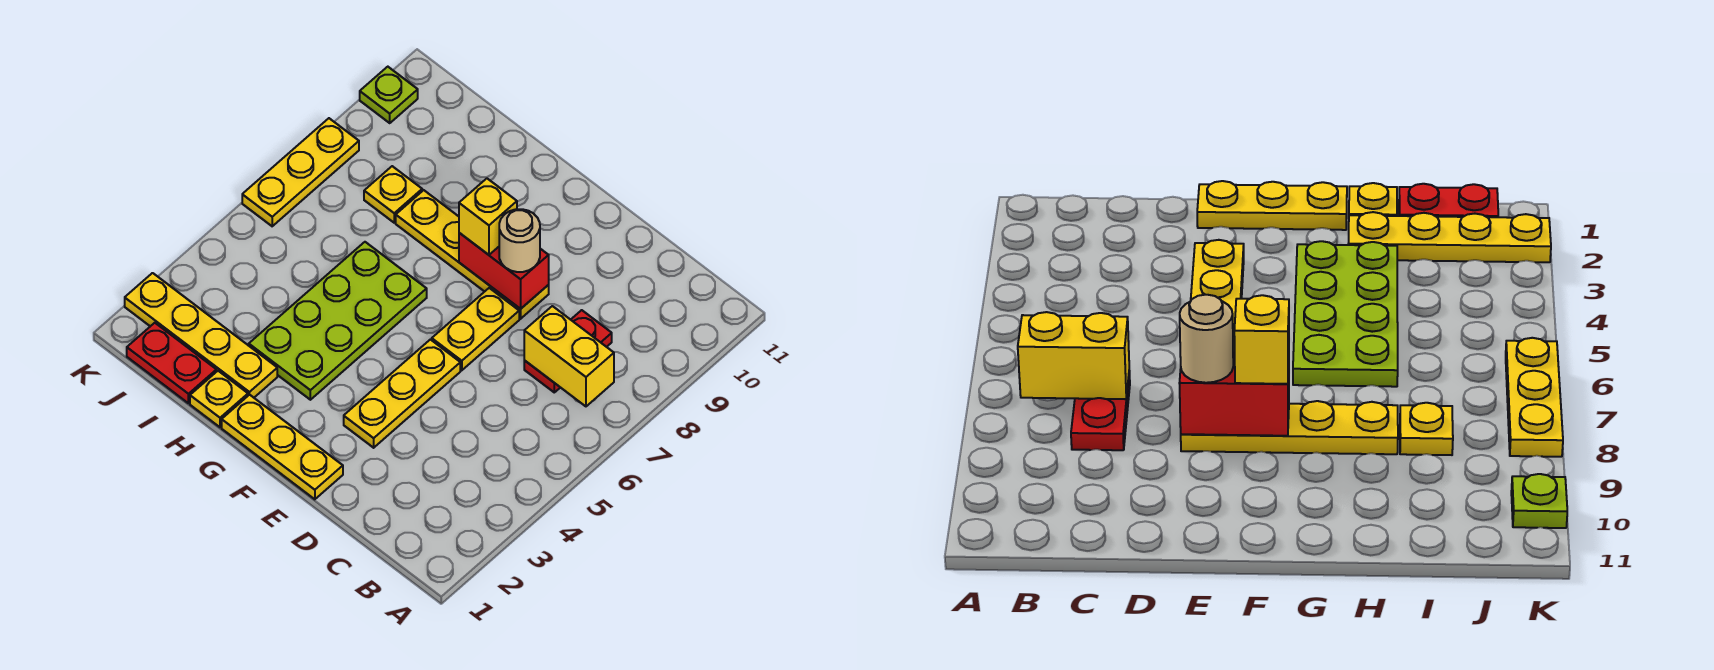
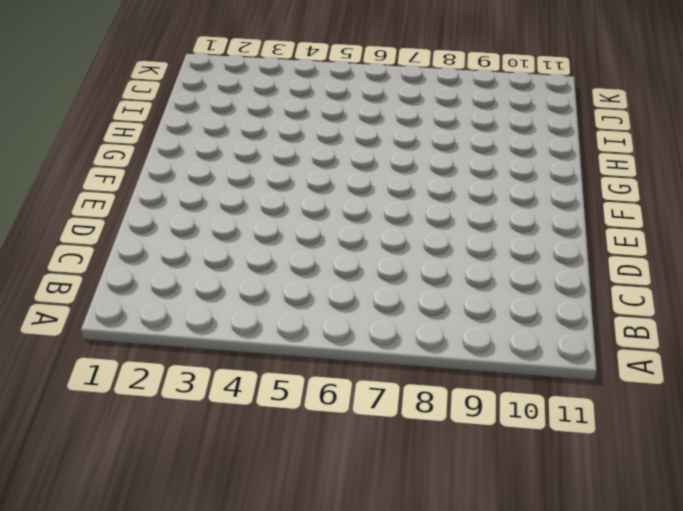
none -> red 1x2 plate [524,310,612,392]
none -> yellow 1x3 plate [222,395,343,499]
none -> yellow 1x3 plate [344,340,460,448]

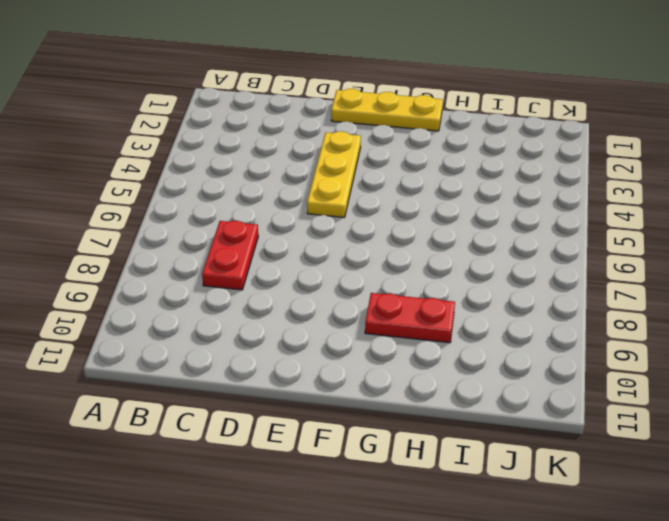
red 1x2 plate [365,293,455,343] -> red 1x2 plate moved to [127,323,216,403]
none -> yellow 1x2 plate [432,288,519,370]
none -> yellow 1x4 plate [396,190,549,319]
none -> lime 2x4 plate [249,242,427,400]

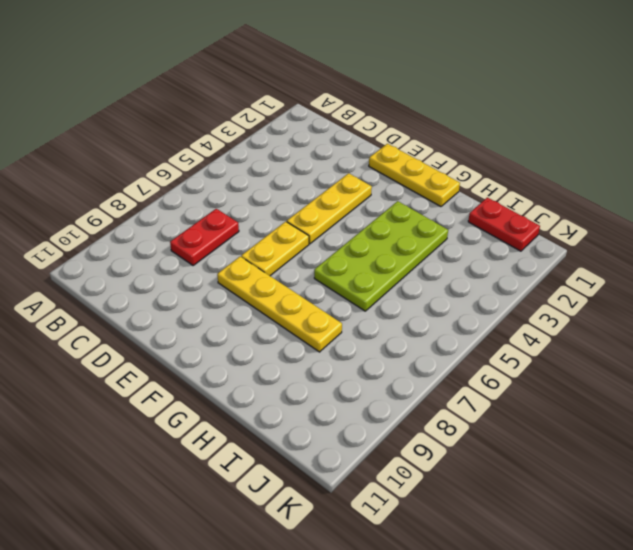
none -> yellow 1x1 plate [190,371,248,427]
none -> yellow 1x4 plate [125,273,277,398]
none -> yellow 1x1 plate [364,166,422,223]

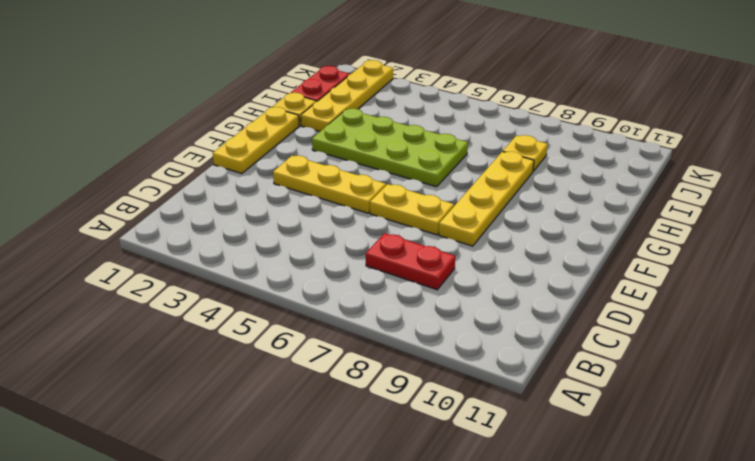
none -> yellow 1x3 plate [242,118,359,226]
none -> lime 1x1 plate [360,67,418,123]
none -> yellow 1x2 brick [524,306,614,406]

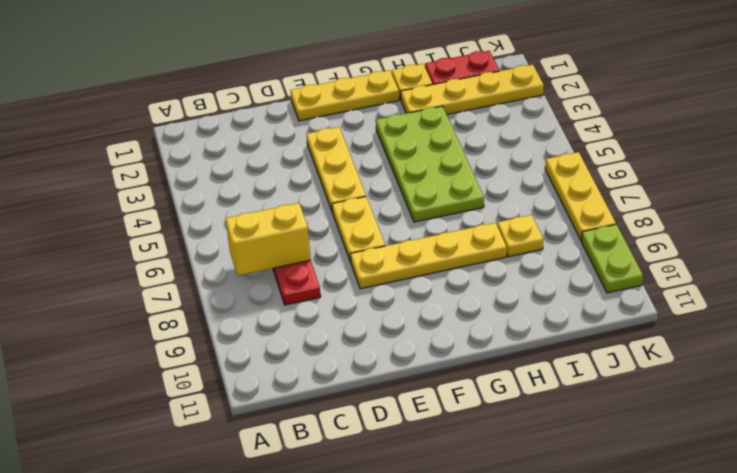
lime 1x2 plate [582,224,643,293] -> lime 1x1 plate [360,67,418,123]
none -> red 1x2 brick [459,233,549,309]
none -> tan 1x1 round brick [499,209,540,272]
none -> yellow 1x1 brick [459,179,517,255]

